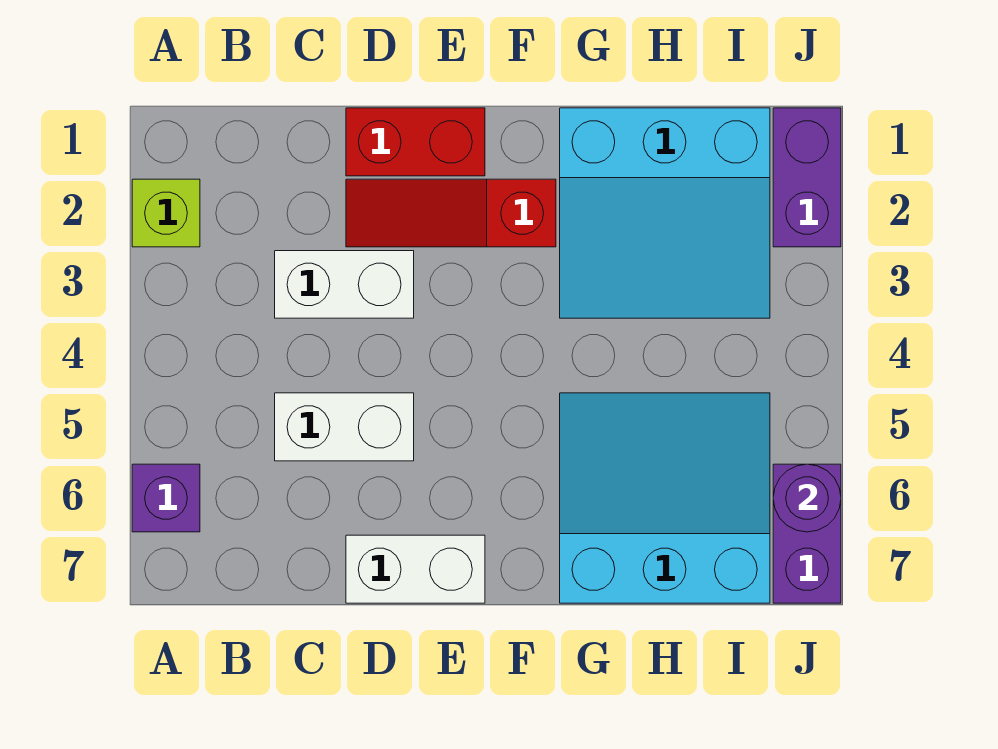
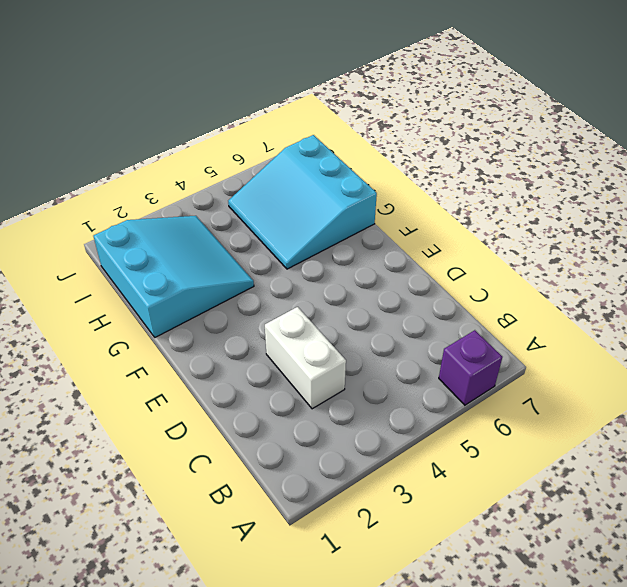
none -> lime 1x1 brick [132,179,200,247]
none -> white 1x2 brick [275,393,414,461]
none -> red 1x2 brick [346,108,485,176]

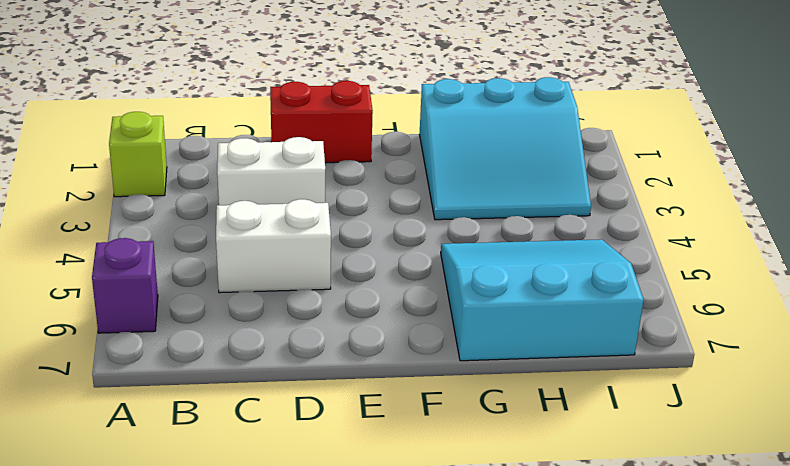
none -> red 1x3 slope [346,179,556,247]
none -> white 1x2 brick [346,535,485,603]
none -> purple 1x2 brick [773,108,841,247]

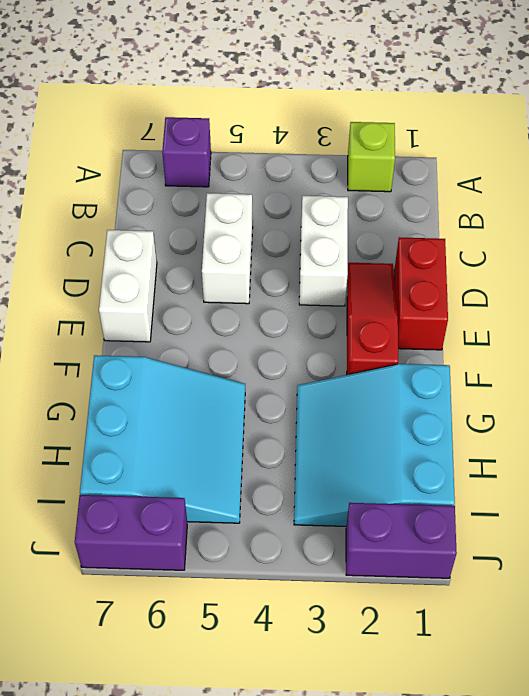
none -> purple 1x1 round brick [773,464,841,532]

